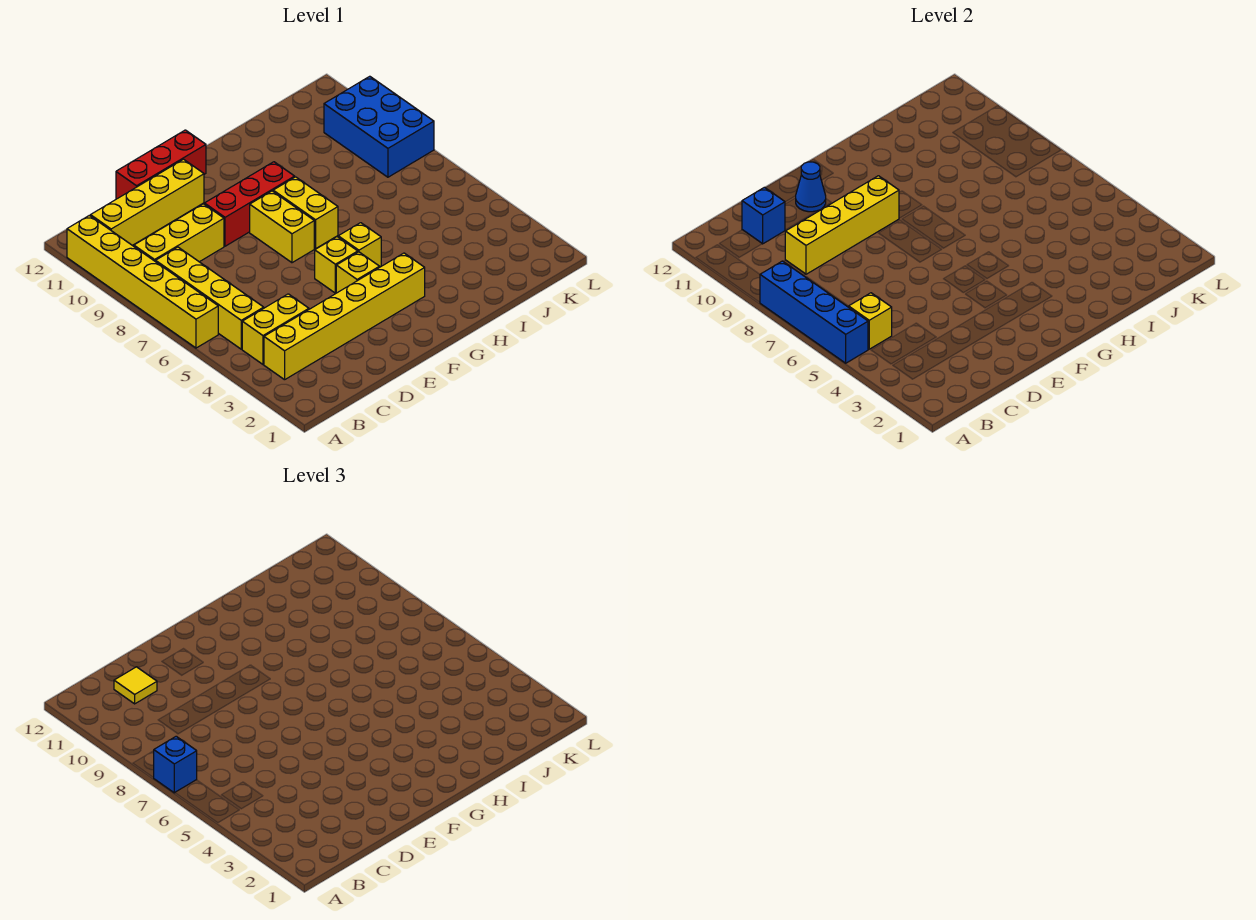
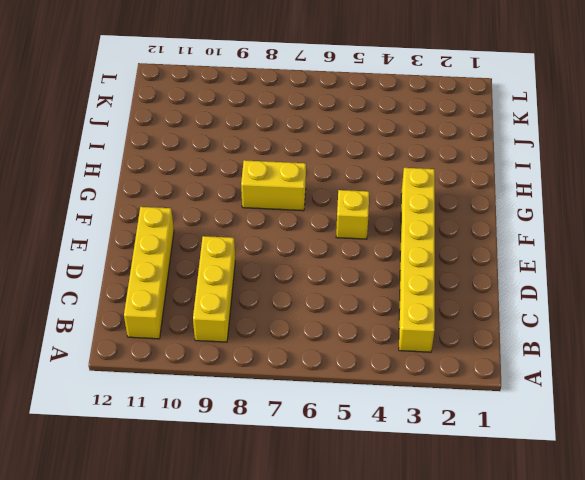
none -> yellow 1x6 brick [67,215,218,348]
none -> yellow 1x2 brick [242,294,309,364]
none -> yellow 1x4 brick [156,247,264,349]

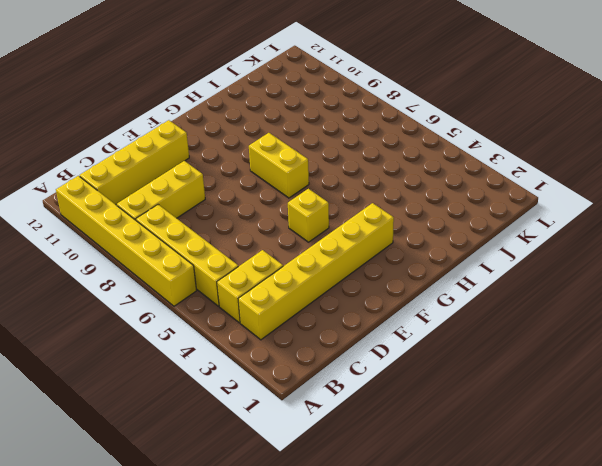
none -> red 1x3 brick [116,130,206,199]
none -> red 1x3 brick [204,162,295,246]
none -> yellow 1x1 brick [336,252,379,293]

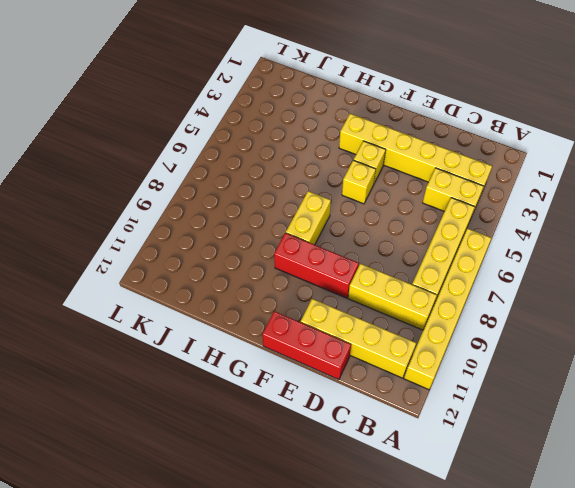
none -> yellow 1x2 brick [250,191,314,263]
none -> yellow 1x1 brick [338,223,381,267]
none -> blue 2x3 brick [324,76,434,177]

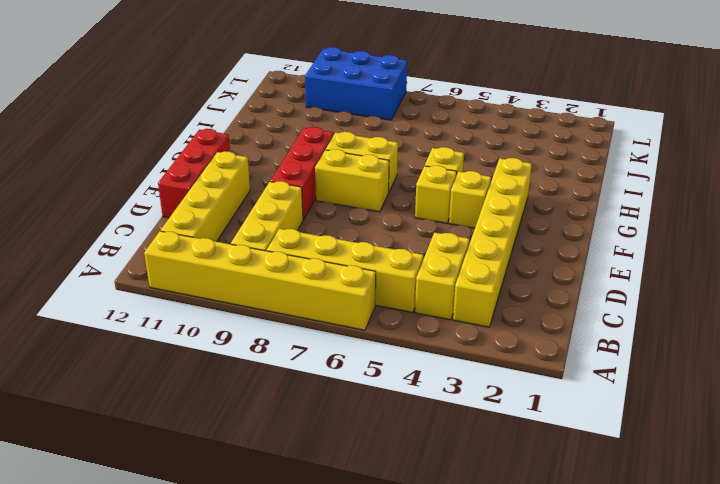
none -> blue 1x4 brick [760,261,868,363]
none -> yellow 1x1 brick [849,293,892,349]
none -> yellow 1x4 brick [785,176,899,274]

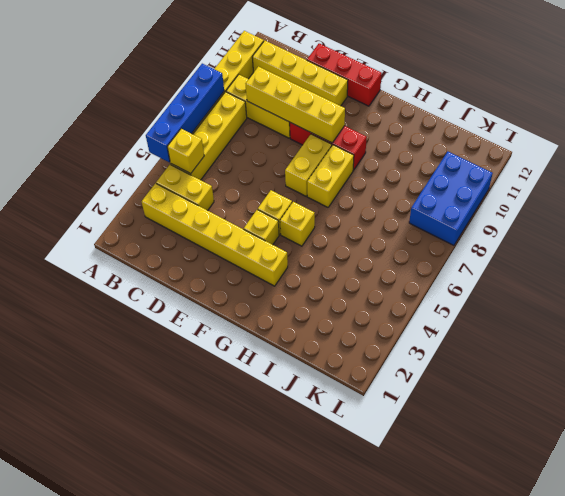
none -> blue 1x1 brick [742,187,785,244]
none -> blue 1x1 cone [796,162,826,212]
none -> blue 1x1 brick [154,736,197,793]

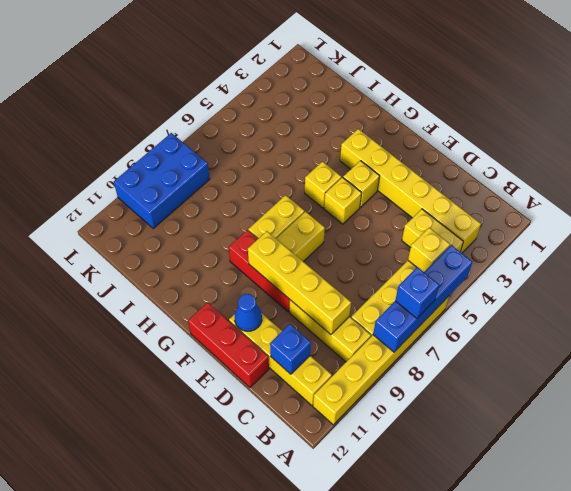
none -> yellow 1x1 tile [114,667,157,704]

